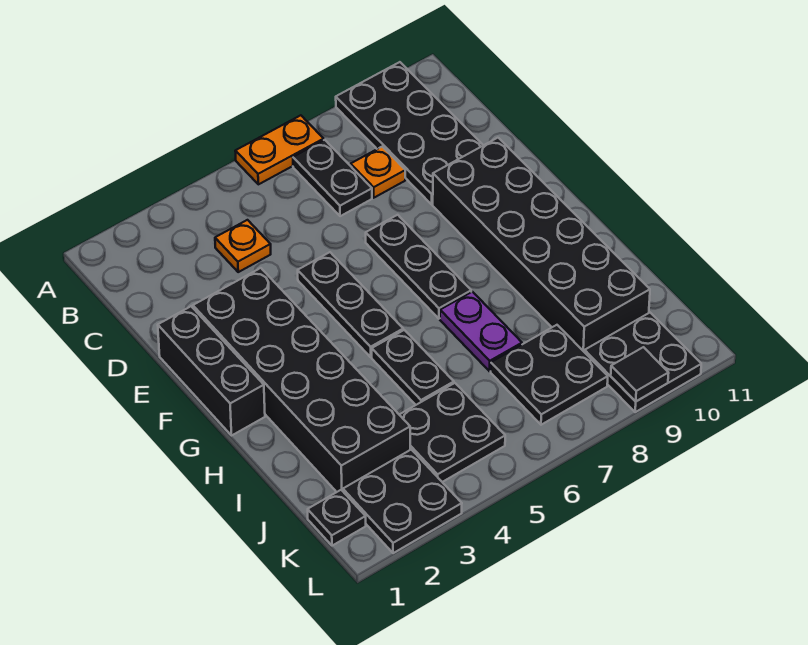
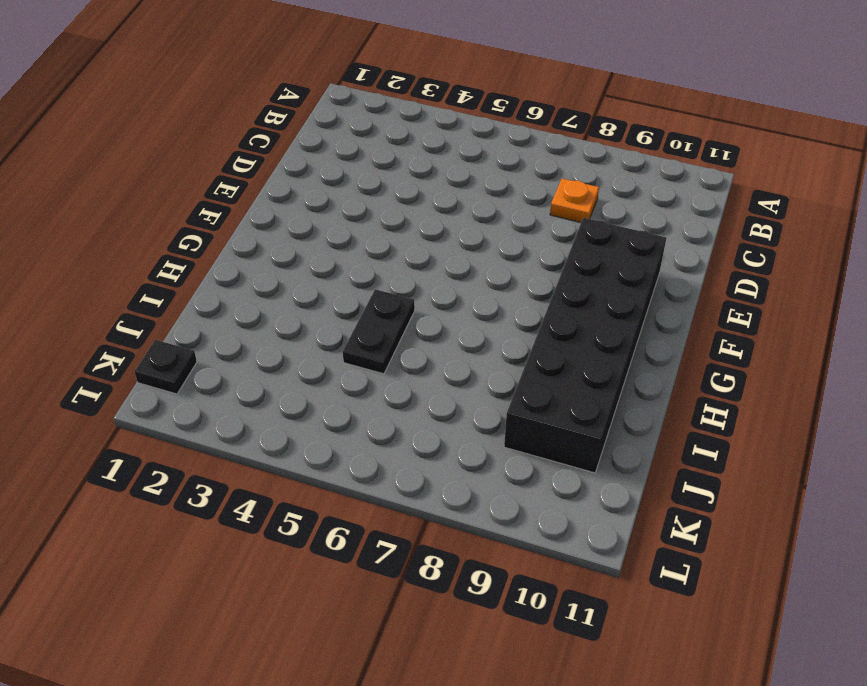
none -> orange 1x2 plate [235,115,324,184]
none -> black 2x4 plate [336,62,483,204]
none -> black 1x2 plate [293,140,372,216]

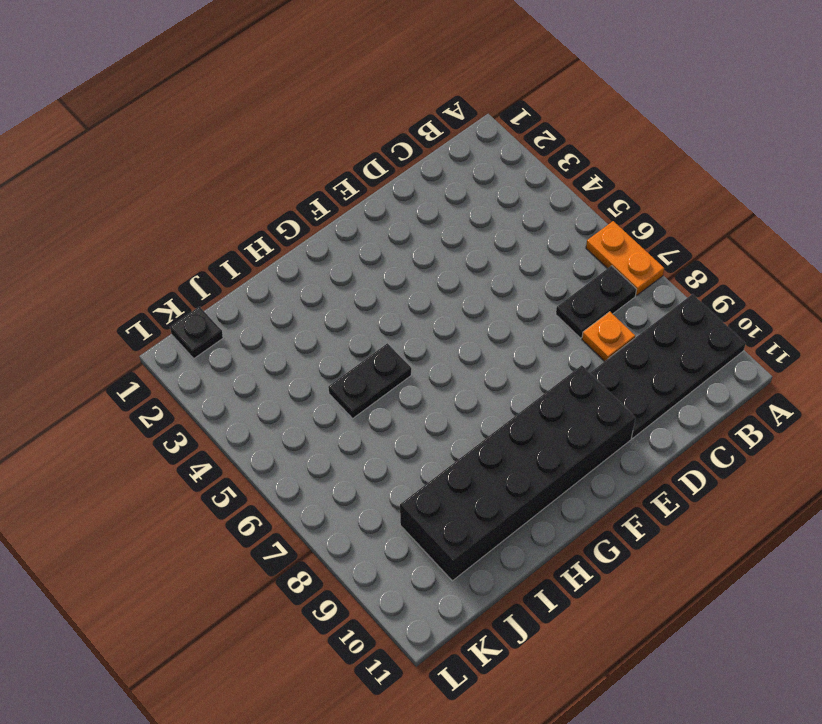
none -> orange 1x1 plate [215,220,271,272]
none -> black 1x3 brick [158,306,265,435]
none -> black 2x6 brick [193,268,410,492]

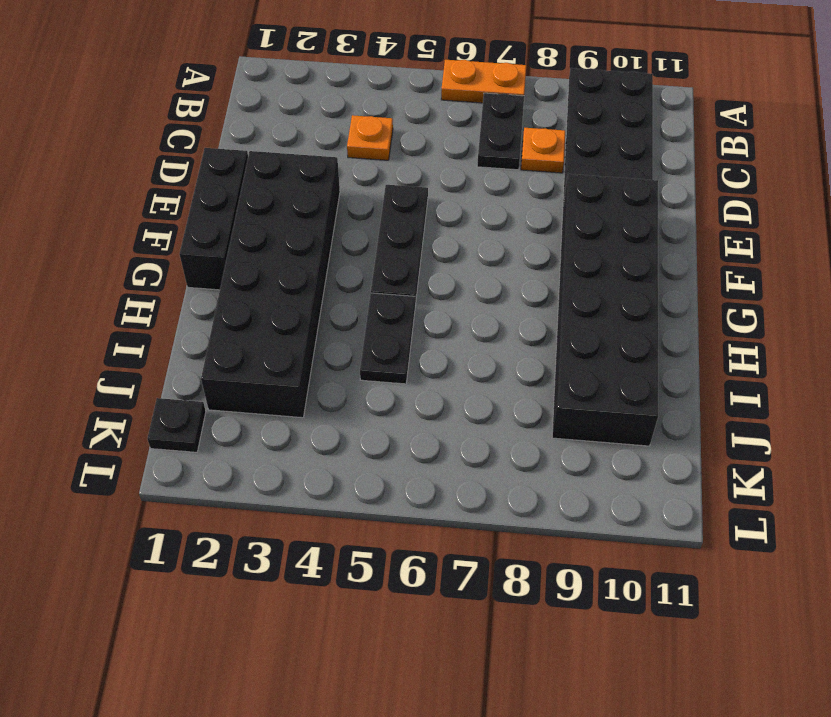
none -> black 1x3 plate [366,215,471,319]
none -> purple 1x2 plate [440,292,522,371]
none -> black 2x2 plate [399,383,505,482]

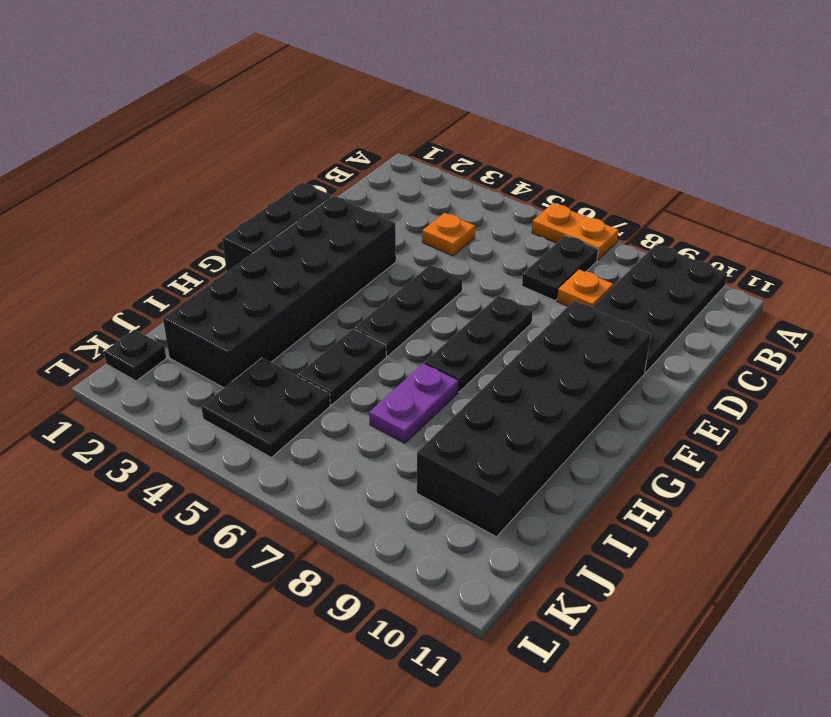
none -> black 2x2 plate [491,325,608,425]
none -> black 2x2 plate [343,449,462,553]
none -> black 2x2 plate [585,313,701,412]

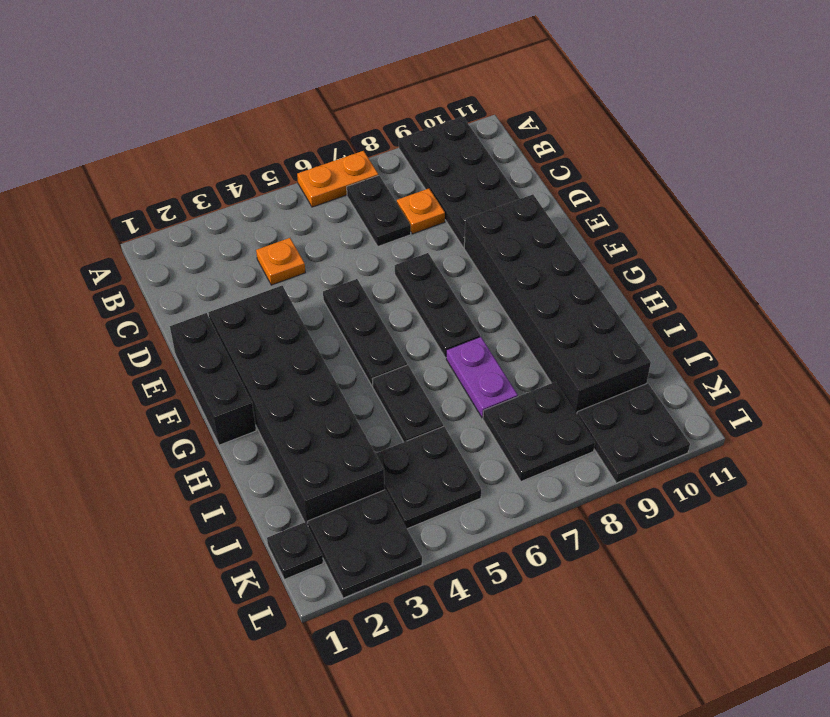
none -> black 1x1 tile [611,347,669,401]

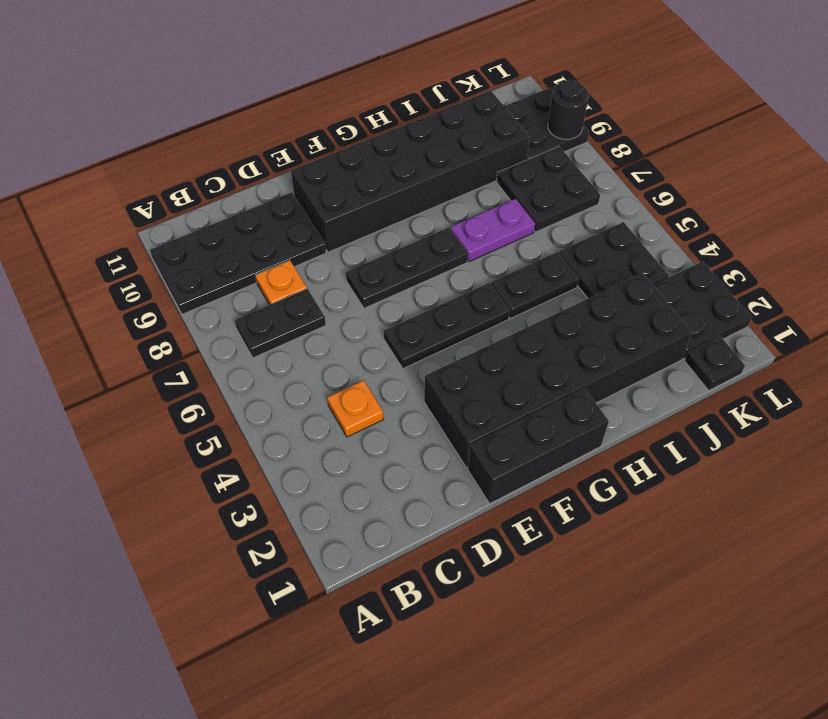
black 1x1 round brick [548,80,589,139] -> black 1x1 tile [611,347,669,401]
none -> orange 1x2 plate [235,115,324,184]

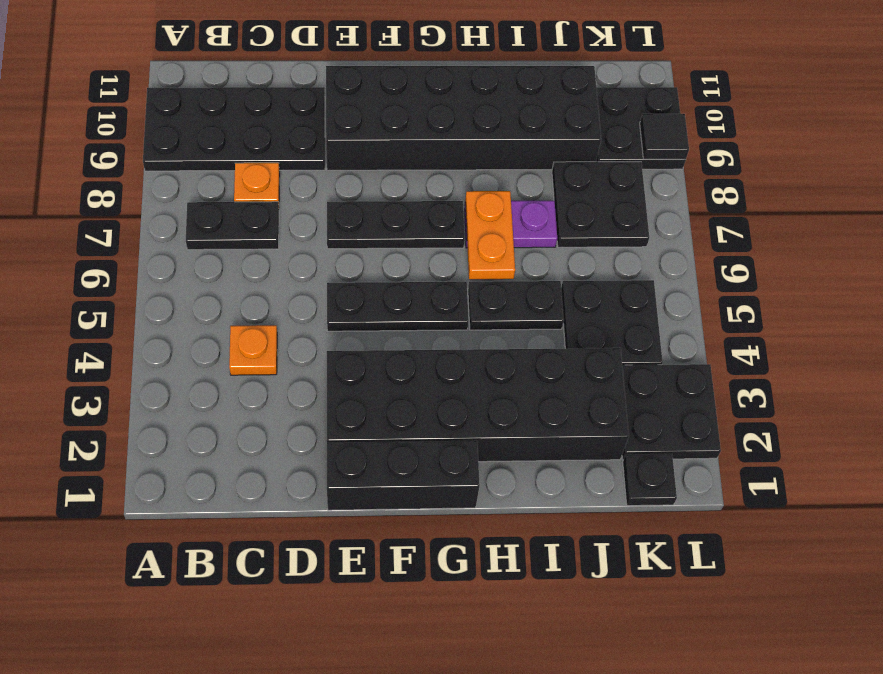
orange 1x2 plate [465,191,515,279] -> orange 1x2 plate moved to [235,115,324,184]

